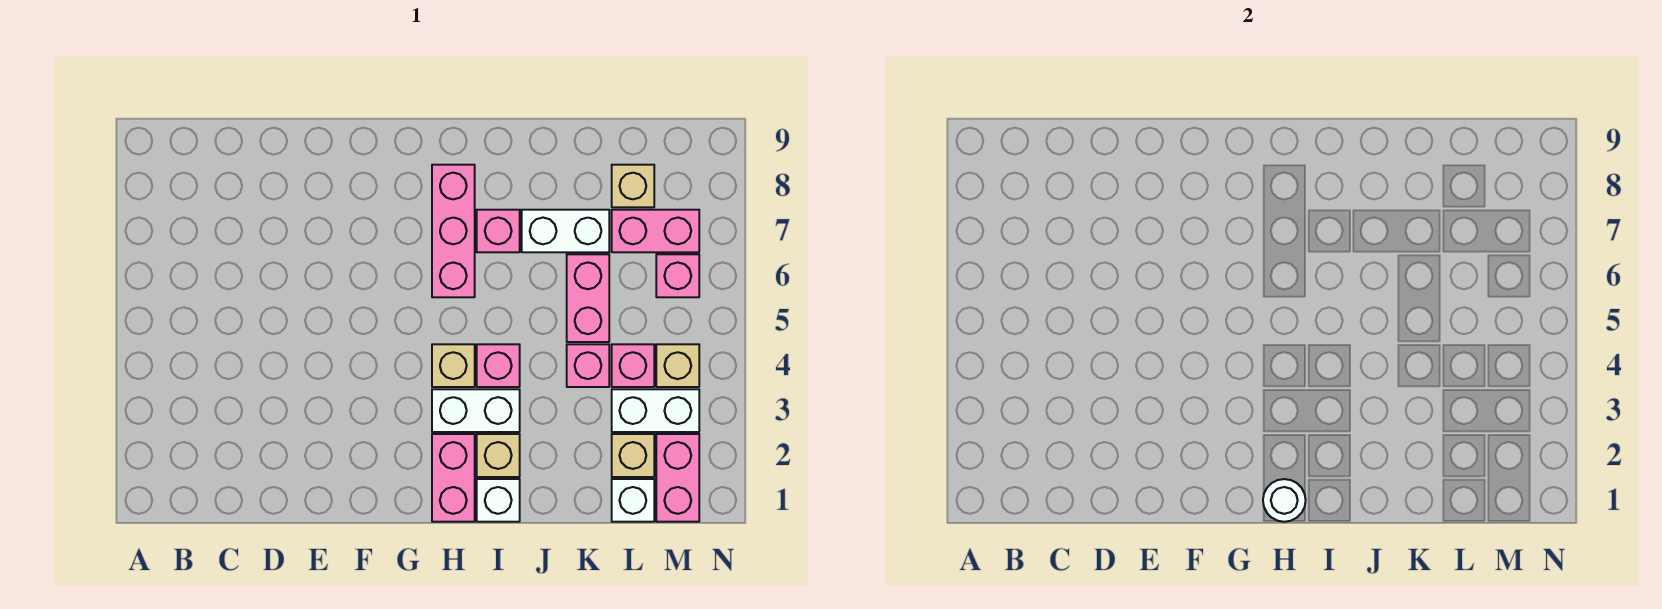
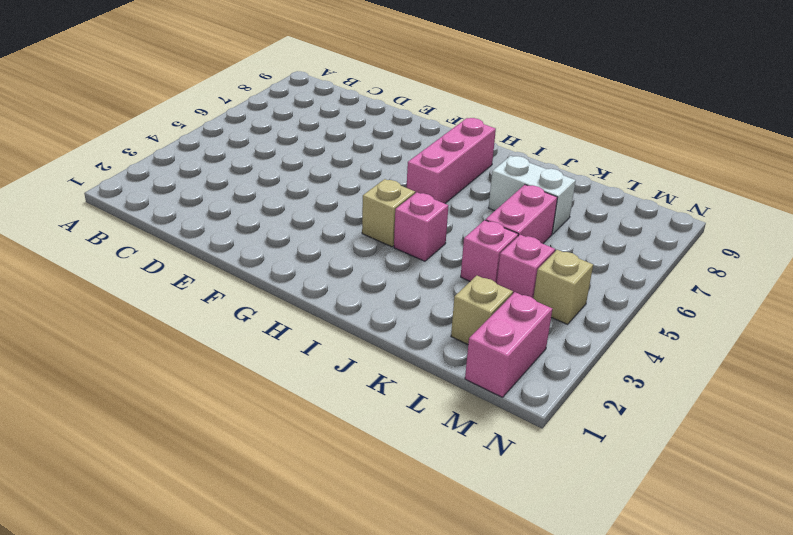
none -> pink 1x2 brick [432,434,475,522]
none -> white 1x2 brick [432,389,520,432]
none -> white 1x1 brick [477,479,520,522]

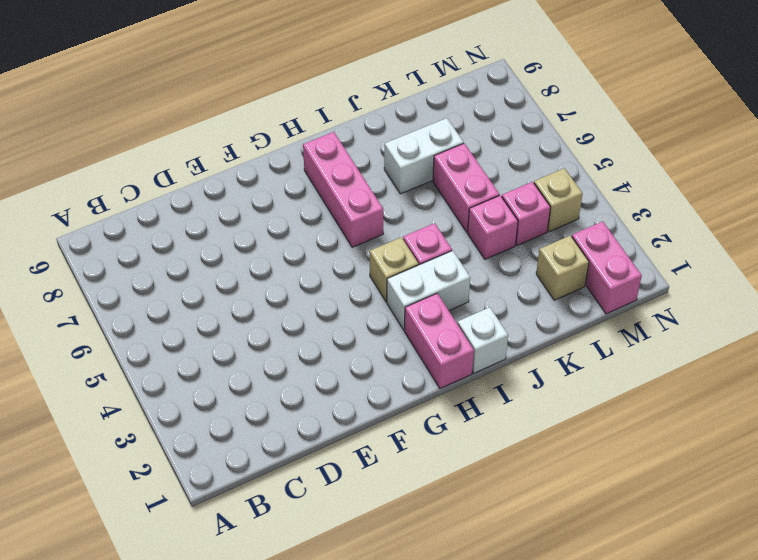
none -> tan 1x1 brick [477,434,520,477]
none -> pink 1x1 brick [477,210,520,252]
none -> white 1x1 brick [612,479,654,522]

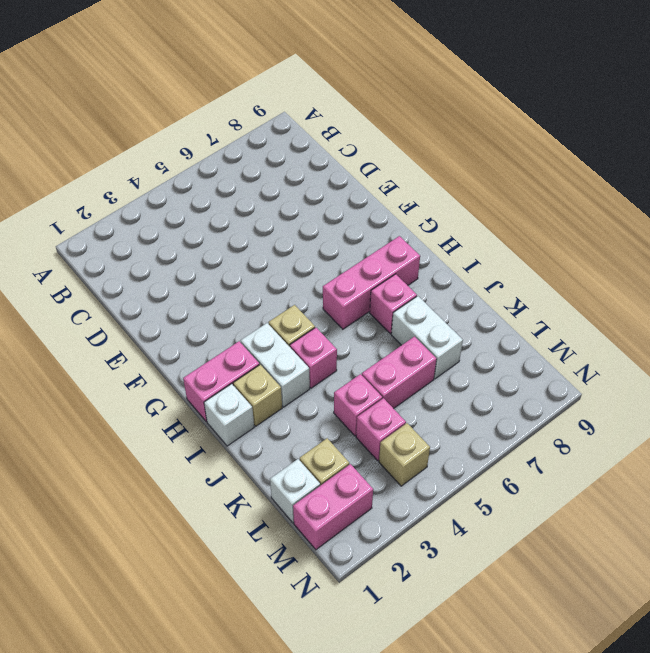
none -> white 1x2 brick [612,389,699,432]
none -> pink 1x2 brick [612,210,699,252]
none -> tan 1x1 brick [612,165,654,207]

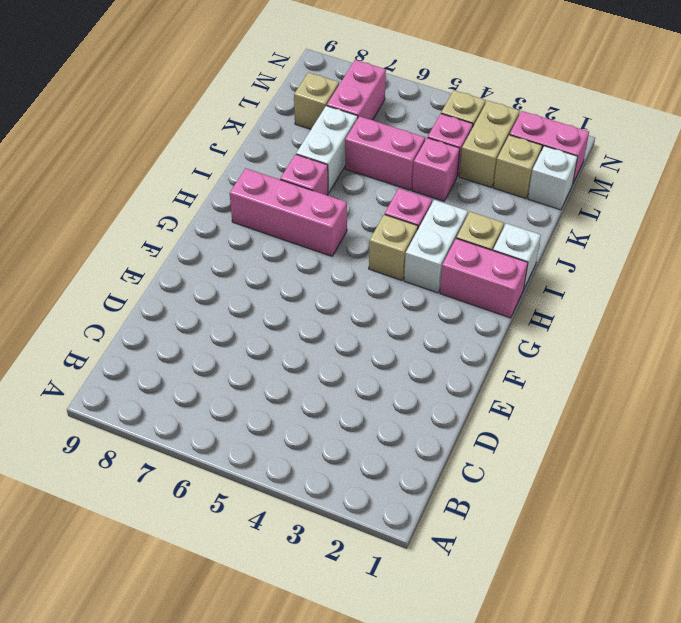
tan 1x2 brick [459,100,520,188] -> white 1x2 brick [612,389,699,432]
none -> pink 1x1 brick [656,254,699,297]
none -> white 1x1 round brick [1263,479,1306,522]

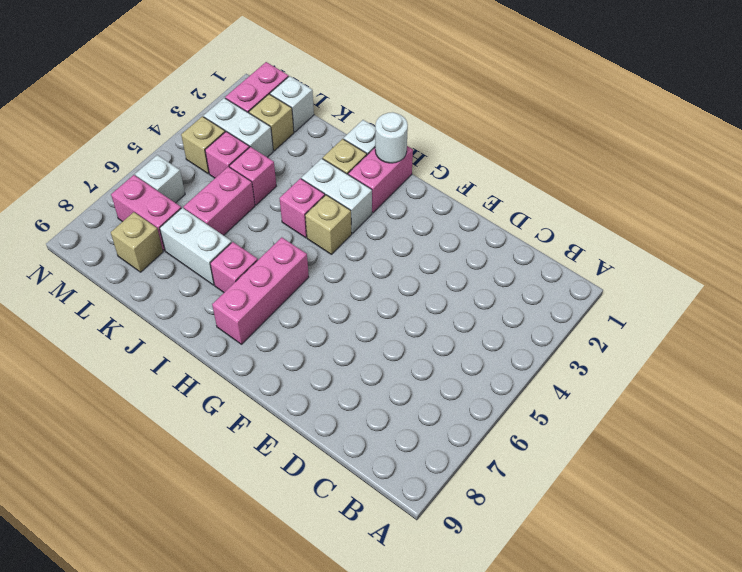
white 1x1 brick [135,155,185,203] -> pink 1x1 brick [656,254,699,297]

